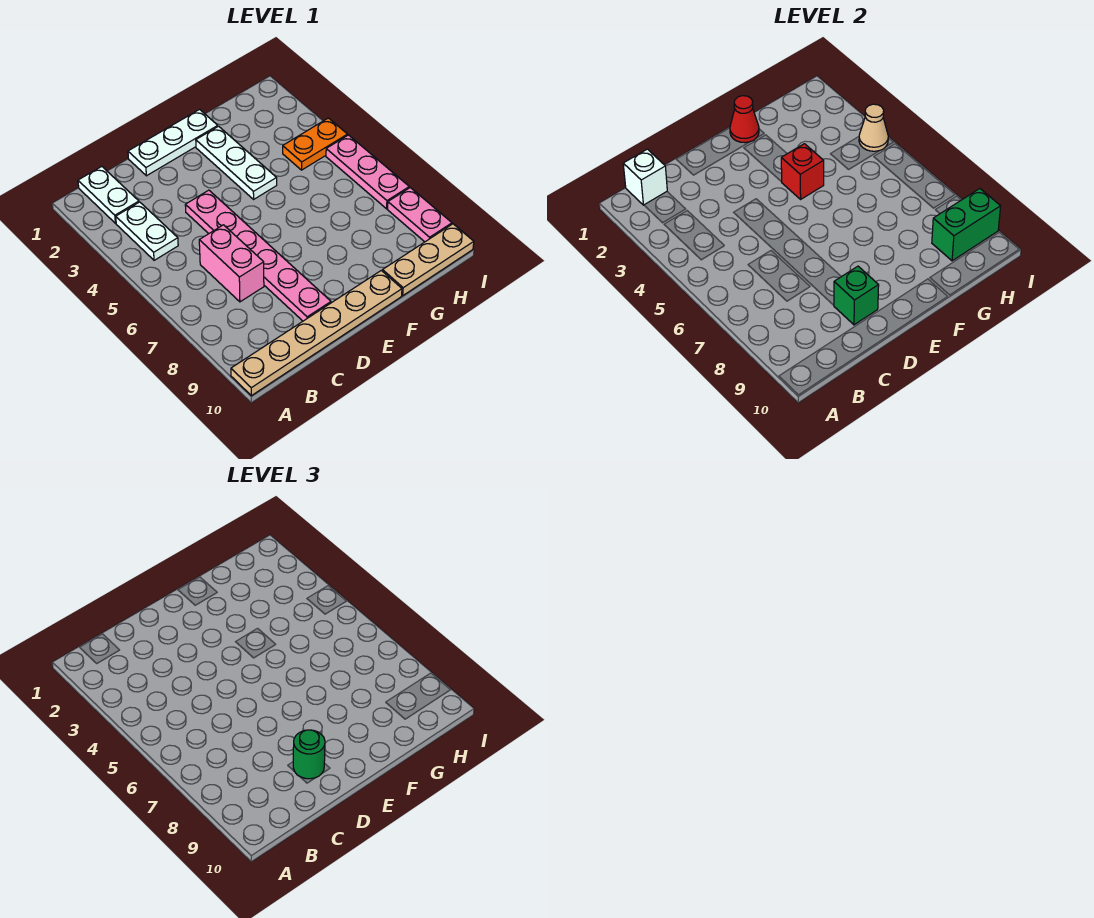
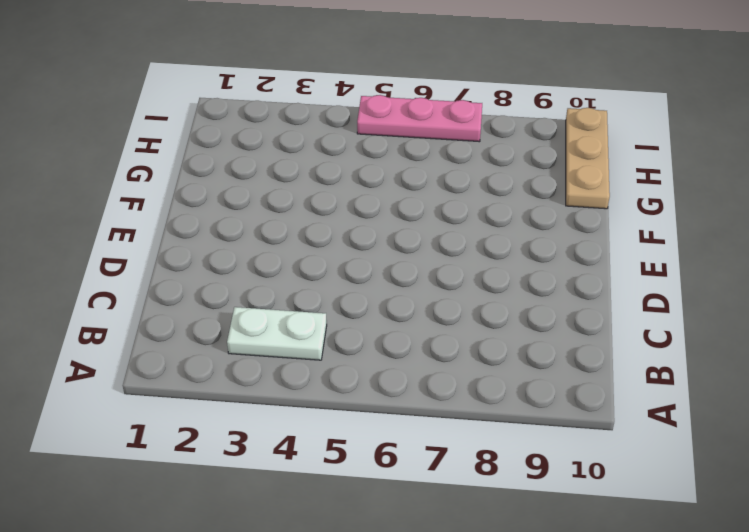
none -> tan 1x6 plate [231,270,402,396]
none -> white 1x2 plate [78,166,139,223]
none -> pink 1x2 brick [199,225,264,302]

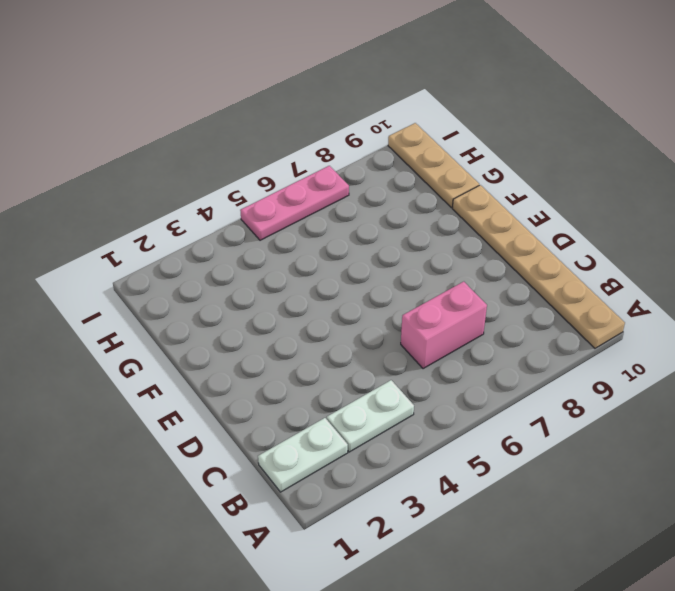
none -> white 1x3 plate [128,110,218,176]
none -> pink 1x6 plate [185,190,331,321]
none -> white 1x3 plate [196,126,277,199]

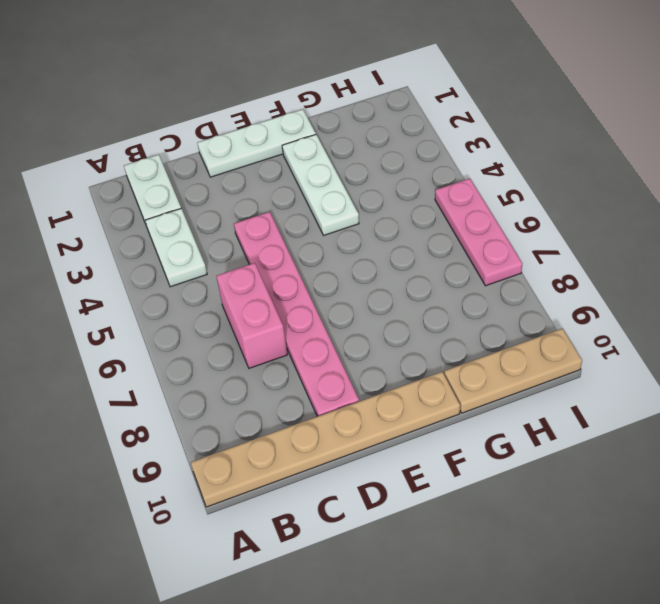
none -> orange 1x2 plate [283,118,348,170]
none -> pink 1x2 plate [388,188,452,242]
none -> white 1x1 brick [623,149,667,205]

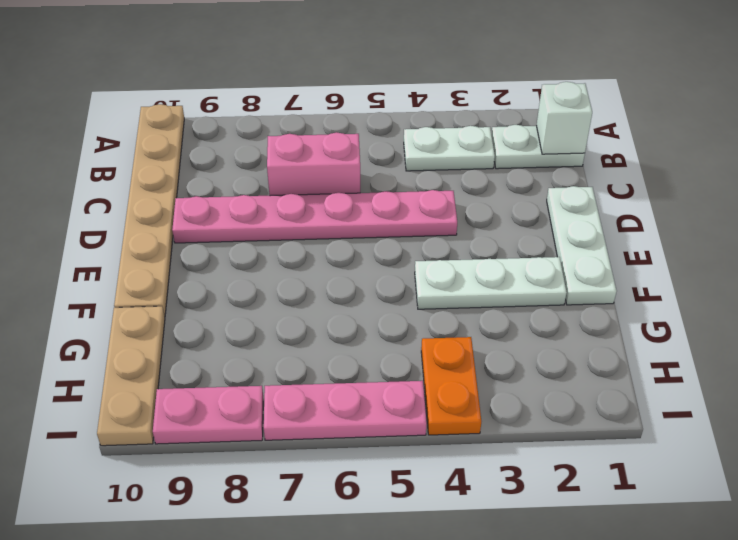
none -> green 1x1 brick [834,266,879,325]
none -> red 1x1 cone [730,96,759,143]
none -> red 1x1 brick [781,144,824,199]

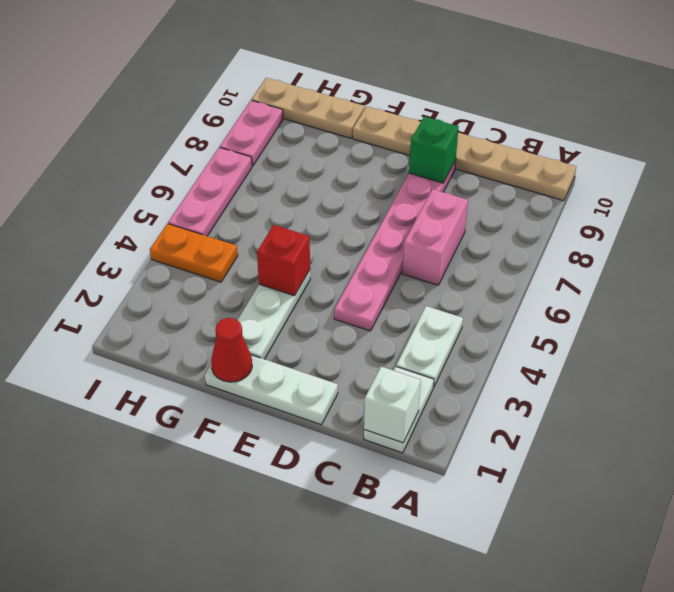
none -> green 1x2 brick [932,189,1001,261]
none -> tan 1x1 cone [859,104,888,151]
none -> green 1x1 round brick [293,730,325,779]

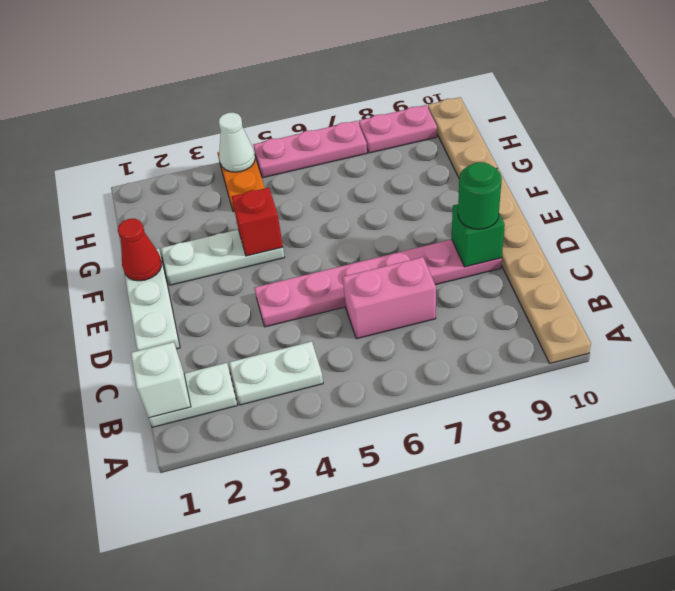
white 1x1 cone [219,113,255,172] -> tan 1x1 cone [859,104,888,151]
none -> green 1x2 brick [932,189,1001,261]

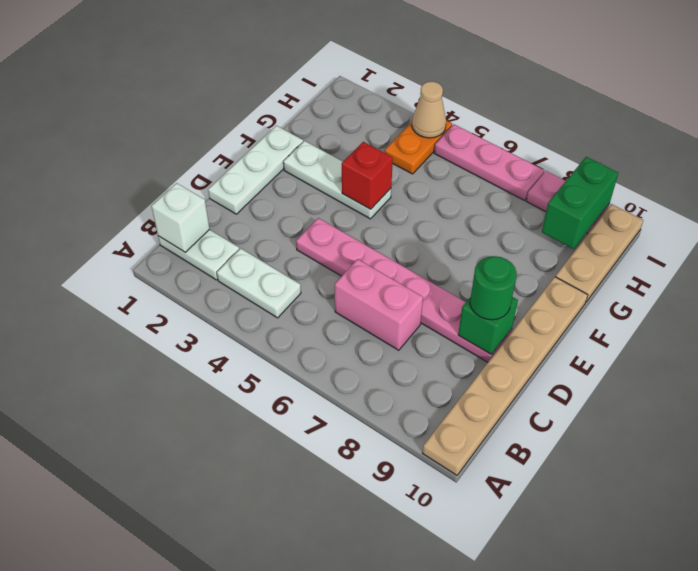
none -> red 1x1 cone [730,96,759,143]

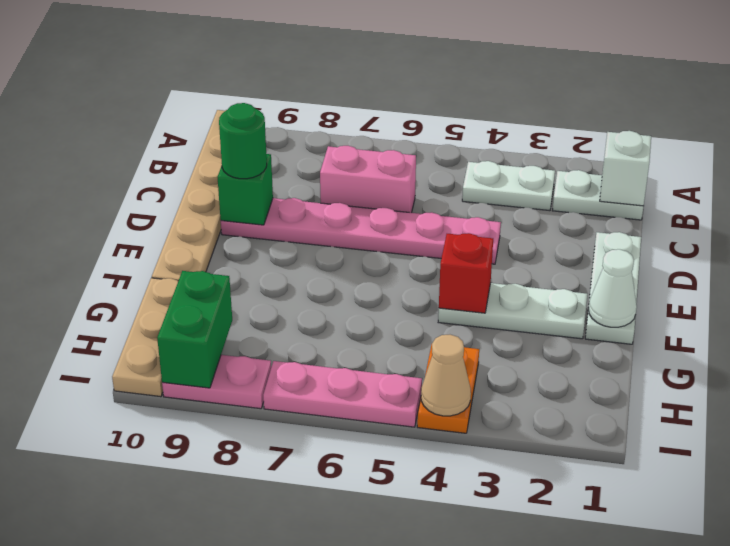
white 1x1 cone [588,249,637,327] -> red 1x1 cone [730,96,759,143]

